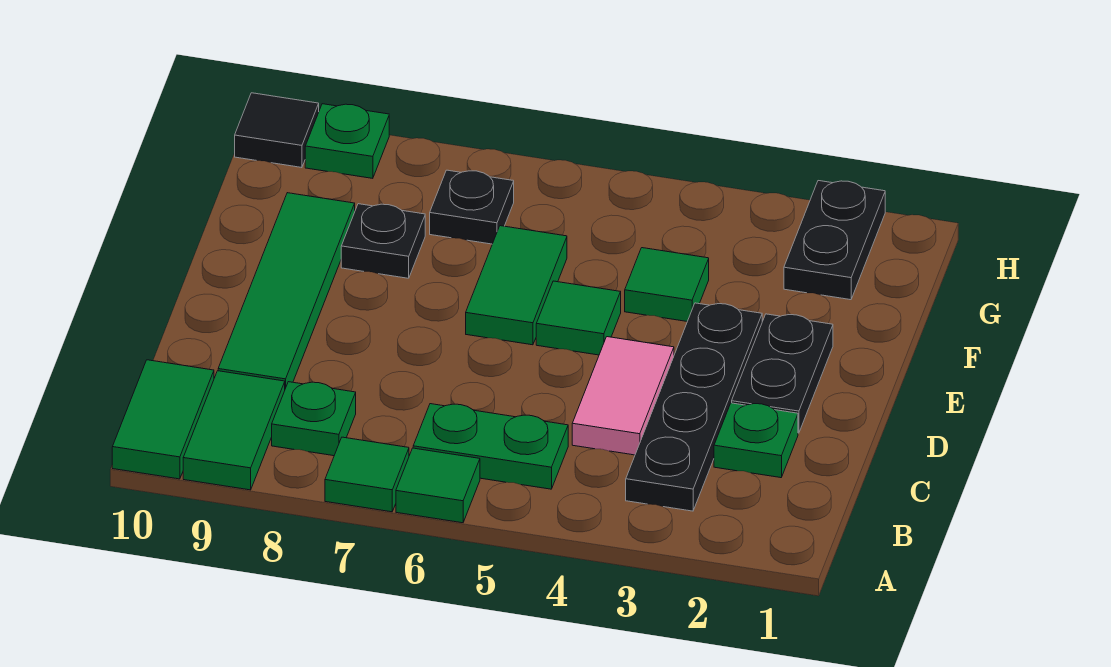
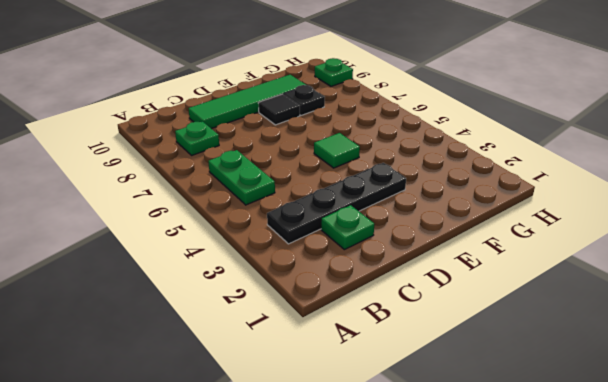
black 1x1 tile [258,94,300,125] -> black 1x1 tile moved to [235,93,319,168]
none -> green 1x1 tile [396,448,480,523]
none -> green 1x1 tile [325,437,409,512]
none -> green 1x2 tile [183,371,285,490]

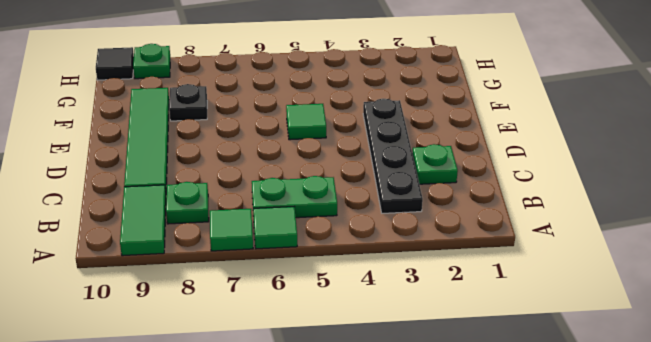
none -> green 1x2 tile [112,360,214,479]
none -> pink 1x2 tile [572,337,674,455]
none -> black 1x2 plate [732,314,833,433]

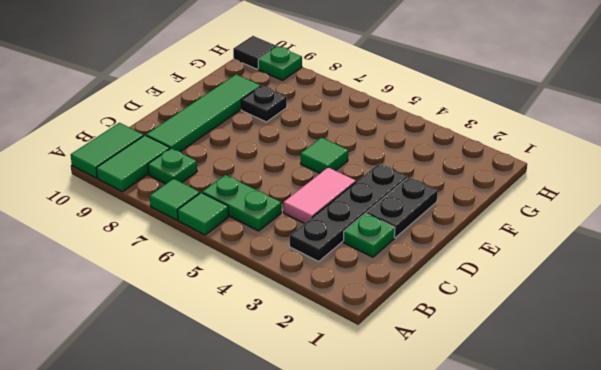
none -> green 1x2 tile [466,226,567,345]
none -> green 1x1 tile [625,248,709,321]
none -> black 1x2 plate [784,181,885,300]

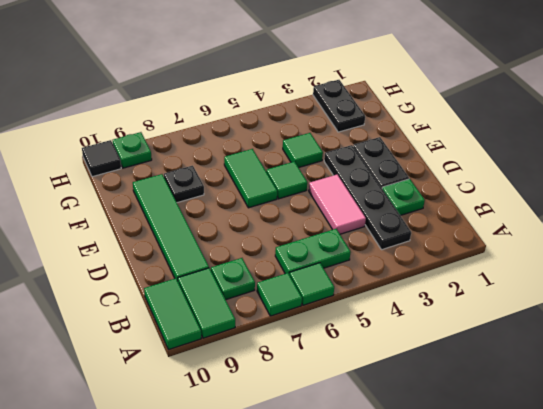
none -> black 1x1 plate [430,170,514,244]

